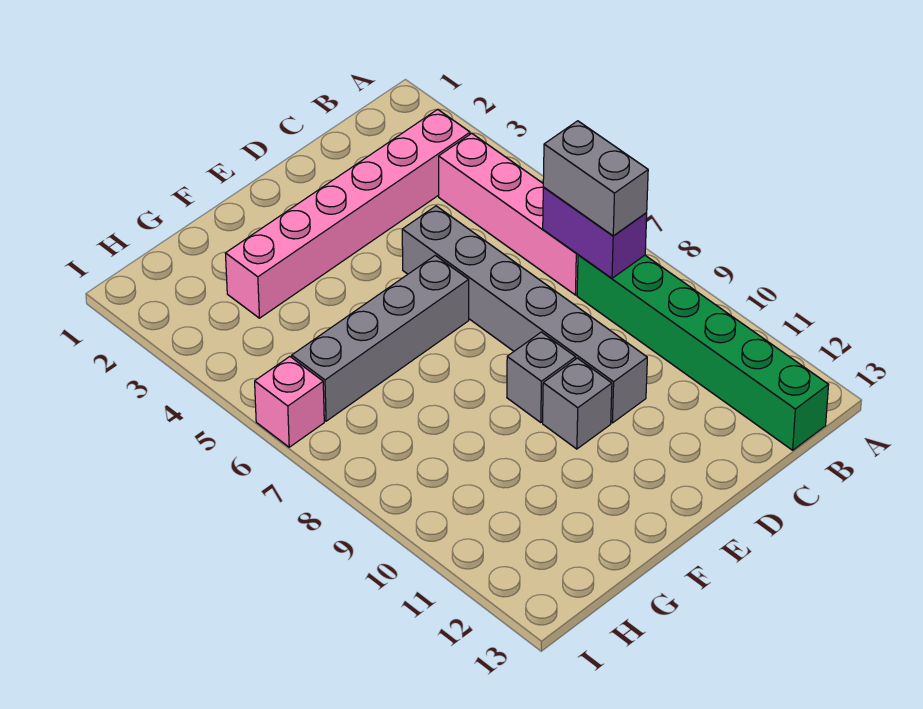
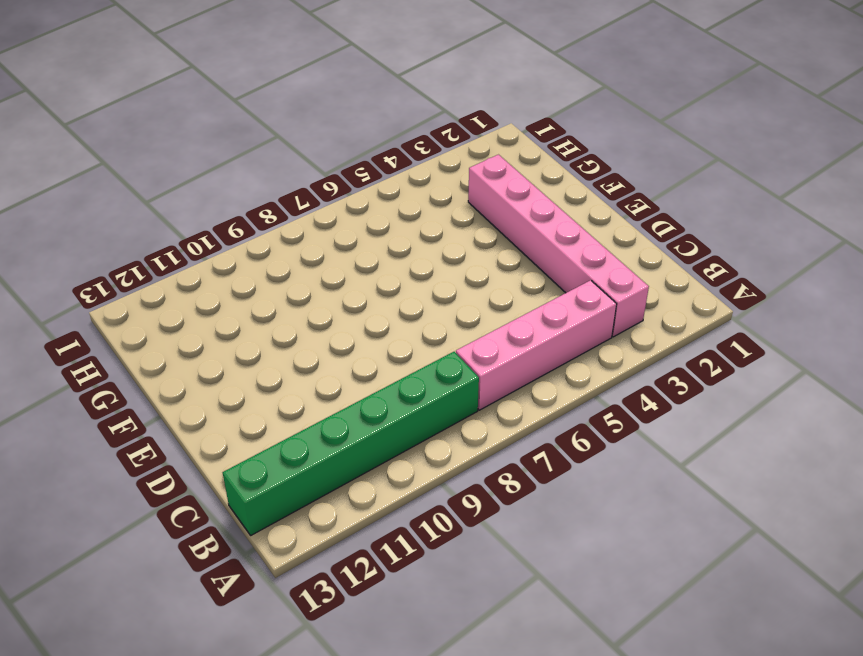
none -> grey 1x6 brick [402,206,647,423]
none -> grey 1x4 brick [292,255,469,421]

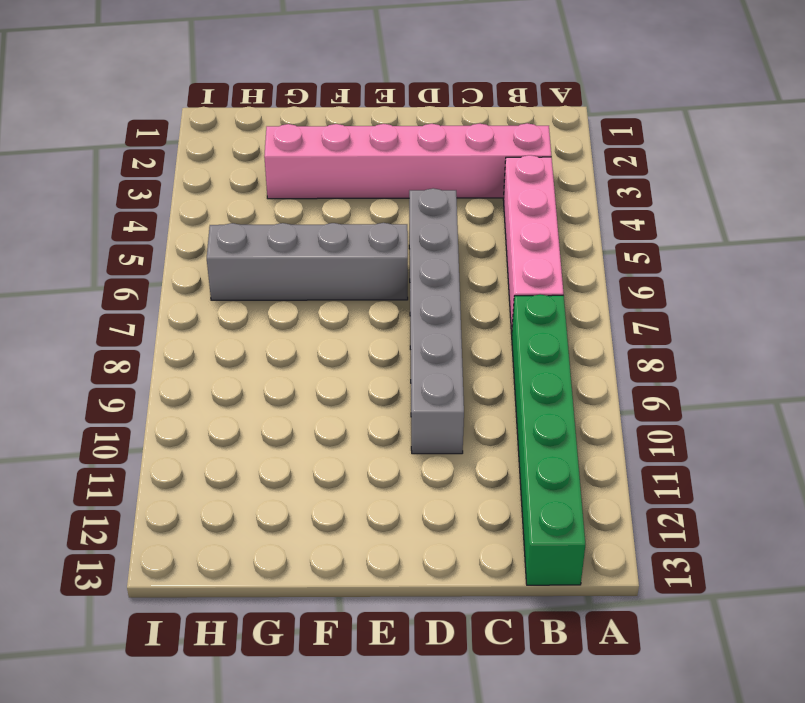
none -> grey 1x1 brick [507,332,576,422]
none -> grey 1x1 brick [543,358,612,449]

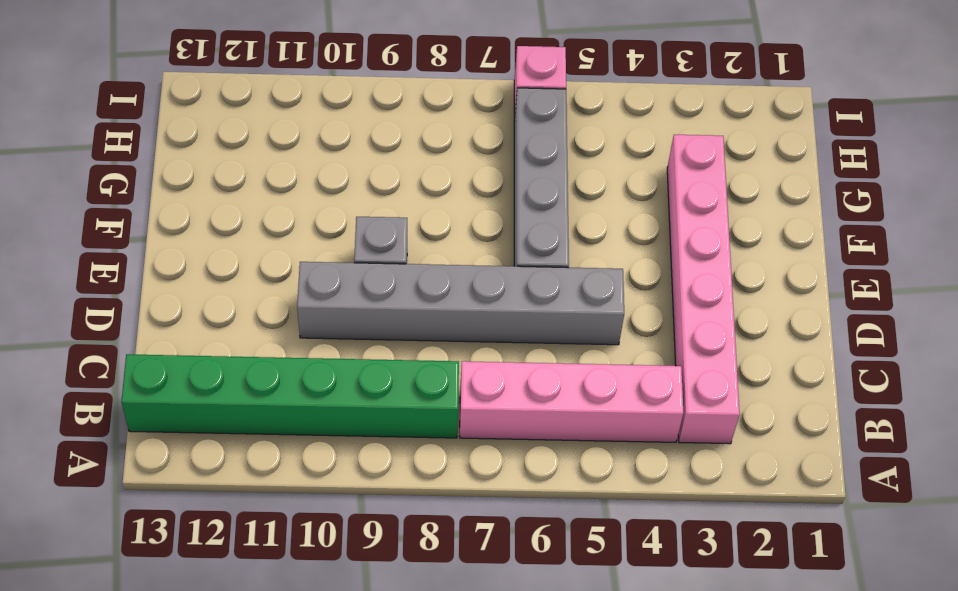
none -> grey 1x1 brick [543,358,612,449]
none -> purple 1x2 brick [543,187,647,278]

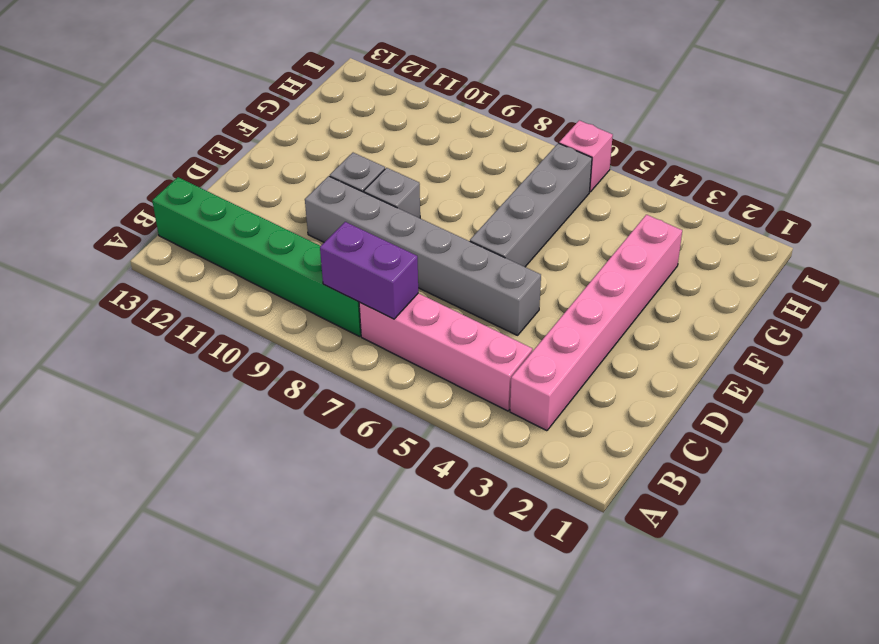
none -> grey 1x2 brick [543,121,648,236]

